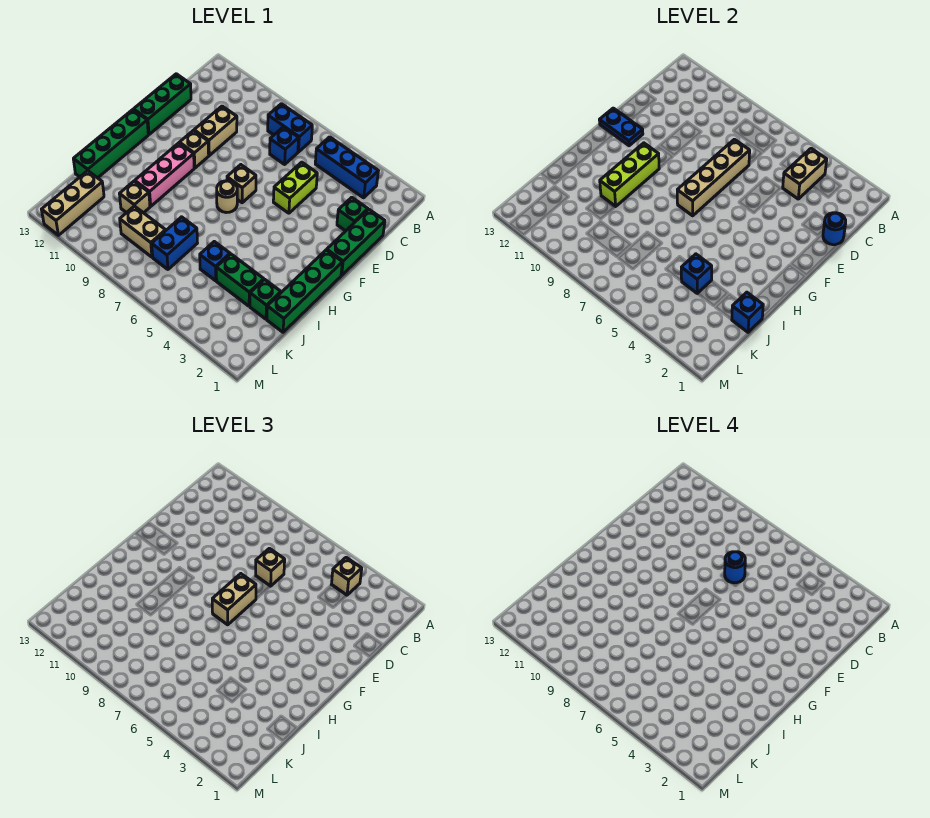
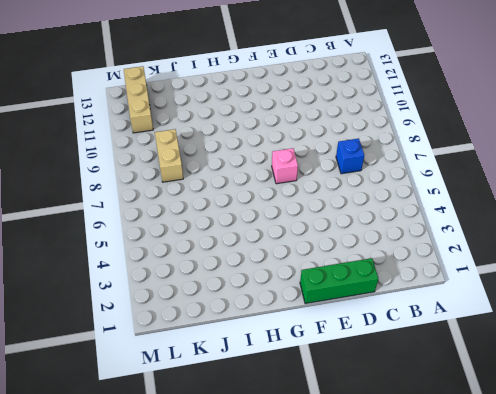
pink 1x1 brick [272,148,298,184] -> tan 1x1 brick [227,165,256,203]
tan 1x3 brick [124,66,153,133] -> tan 1x3 brick turned to [42,171,104,235]
none -> blue 1x3 brick [315,137,378,198]
none -> blue 1x2 brick [268,104,312,152]
none -> green 1x1 brick [337,197,368,231]
none -> lime 1x2 brick [273,162,317,213]

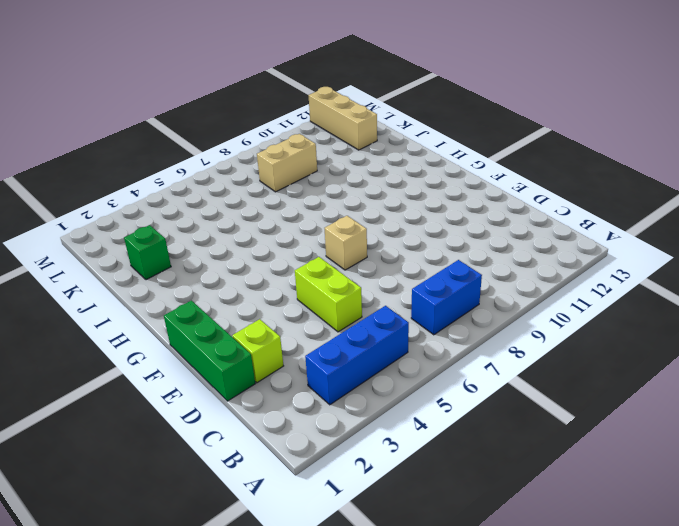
lime 1x1 brick [232,319,283,383] -> green 1x1 brick [337,197,368,231]
none -> blue 1x1 brick [270,127,299,164]
none -> tan 1x2 brick [194,106,237,156]
none -> green 1x3 brick [134,74,191,134]
none -> tan 1x1 brick [180,130,209,168]

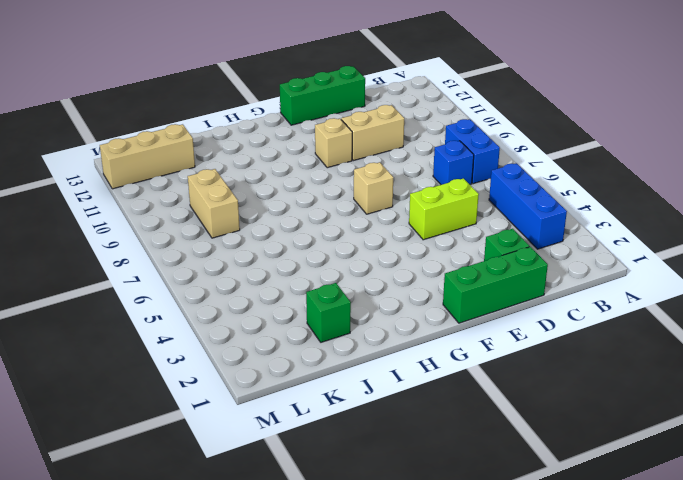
none -> green 1x4 brick [267,250,342,332]
none -> tan 1x1 round brick [217,181,237,213]
none -> pink 1x3 brick [135,143,194,206]
none -> green 1x4 brick [73,110,148,178]

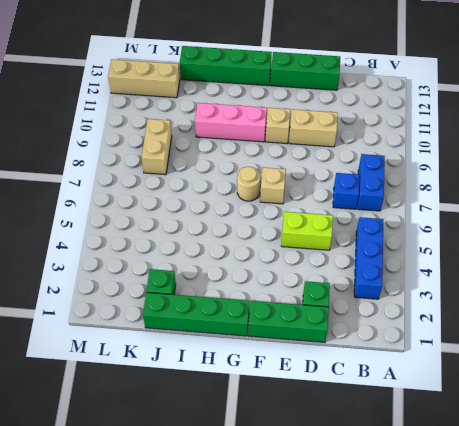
none -> green 1x2 brick [216,254,264,306]
none -> blue 1x1 brick [200,242,230,281]
none -> blue 1x2 brick [152,217,197,269]
none -> tan 1x1 brick [120,181,150,213]

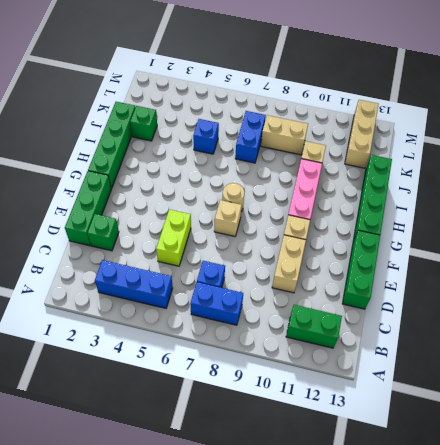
green 1x2 brick [286,305,342,348] -> green 1x2 brick moved to [216,254,264,306]
none -> tan 1x2 brick [783,149,827,199]
none -> blue 1x1 round brick [823,213,846,245]
none -> tan 1x4 brick [677,139,750,216]
none -> blue 1x2 plate [600,108,643,146]

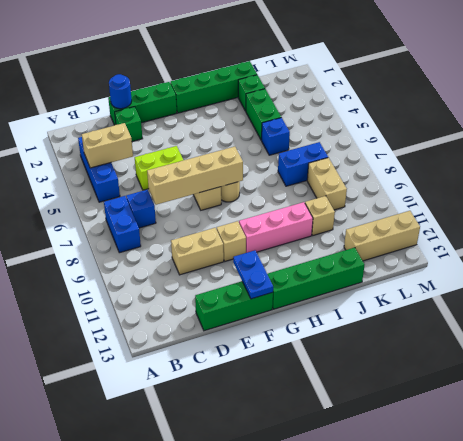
none -> lime 1x3 brick [600,143,659,206]
none -> blue 1x1 brick [732,292,763,332]
none -> blue 1x1 brick [681,254,712,293]
none -> tan 1x1 brick [332,558,362,595]

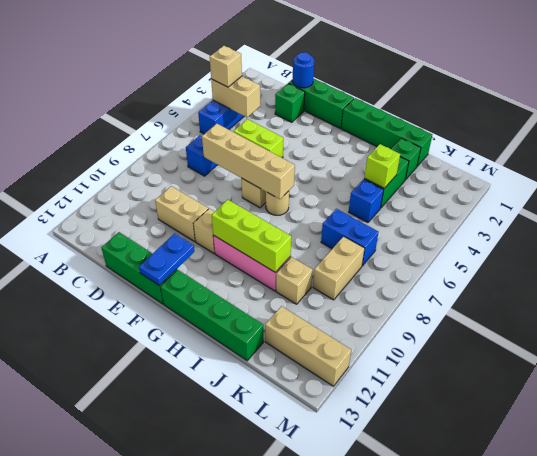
lime 1x1 brick [364,144,400,188] -> blue 1x1 brick [681,254,712,293]
none -> blue 1x2 brick [268,104,312,152]
none -> blue 1x1 brick [732,292,763,332]
none -> tan 1x1 brick [256,548,285,586]
none -> tan 1x2 brick [212,574,256,625]

